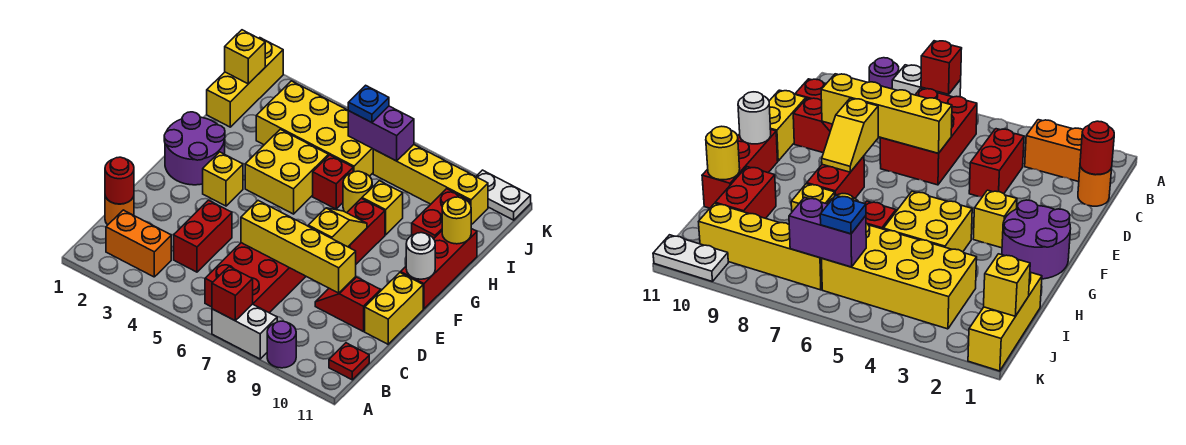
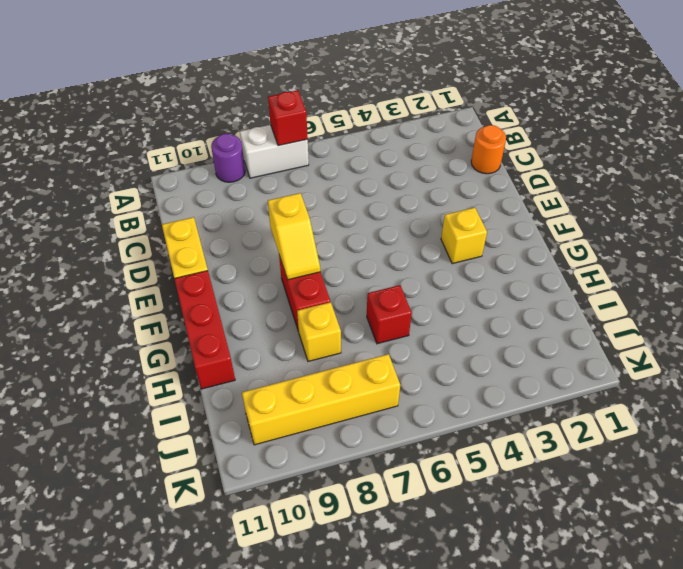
none -> orange 1x2 brick [106,210,171,277]
none -> red 2x3 brick [205,243,306,313]
none -> red 1x1 plate [329,343,369,380]
none -> red 1x2 brick [174,200,232,272]

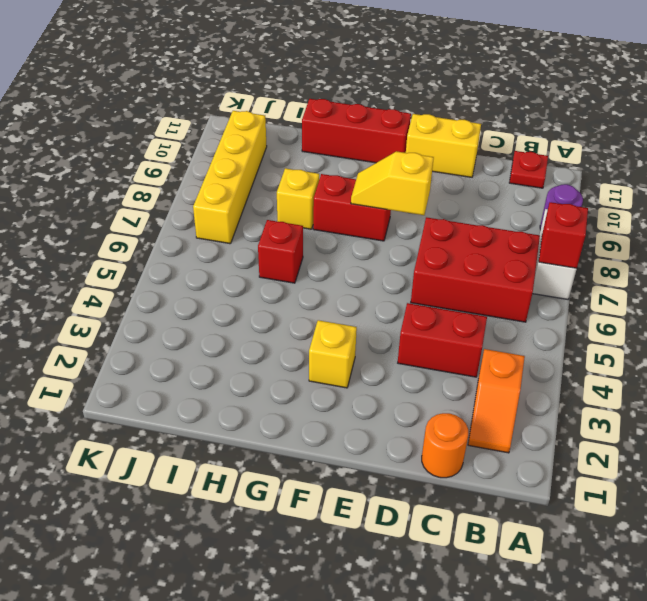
orange 1x2 slope [468,349,525,453] -> orange 1x2 brick [106,210,171,277]
none -> red 1x2 slope [315,277,381,332]
none -> purple 2x2 round brick [164,112,225,185]
none -> yellow 2x2 brick [245,129,329,214]
none -> yellow 1x1 round brick [343,171,372,213]

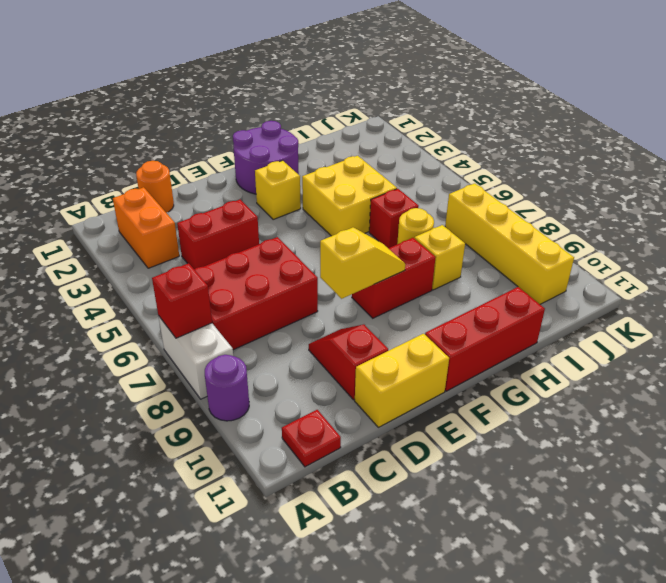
none -> red 1x2 brick [412,189,470,239]
none -> yellow 1x3 brick [207,38,283,127]
none -> yellow 2x4 brick [256,81,373,176]
none -> white 1x2 plate [476,170,531,220]

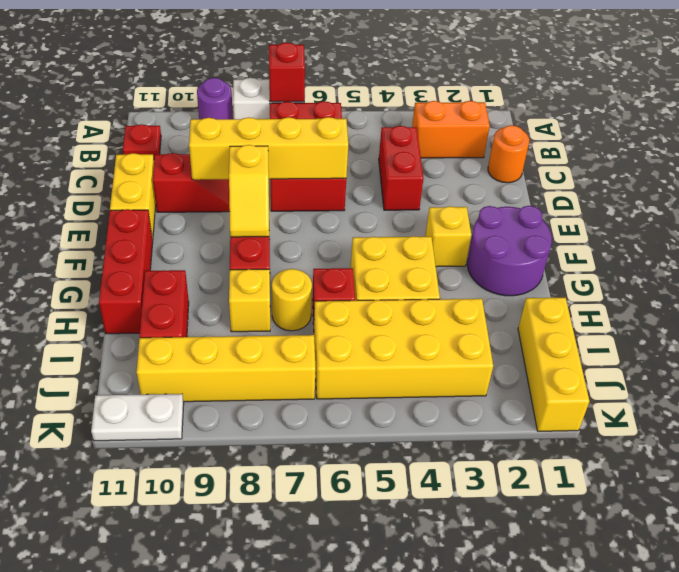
none -> red 1x1 round brick [105,157,134,204]
none -> white 1x1 round brick [406,233,435,279]
none -> yellow 1x1 round brick [442,197,471,244]
none -> yellow 1x1 brick [225,30,265,84]

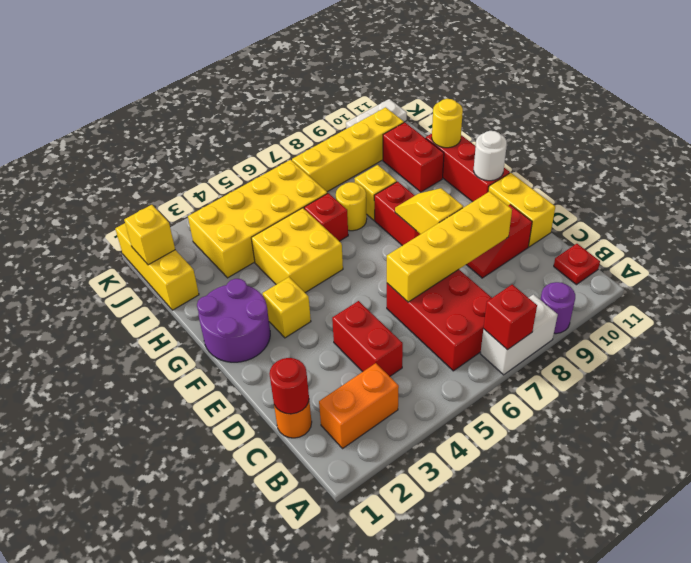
none -> purple 1x2 brick [348,106,414,161]
none -> blue 1x1 plate [348,85,389,123]

